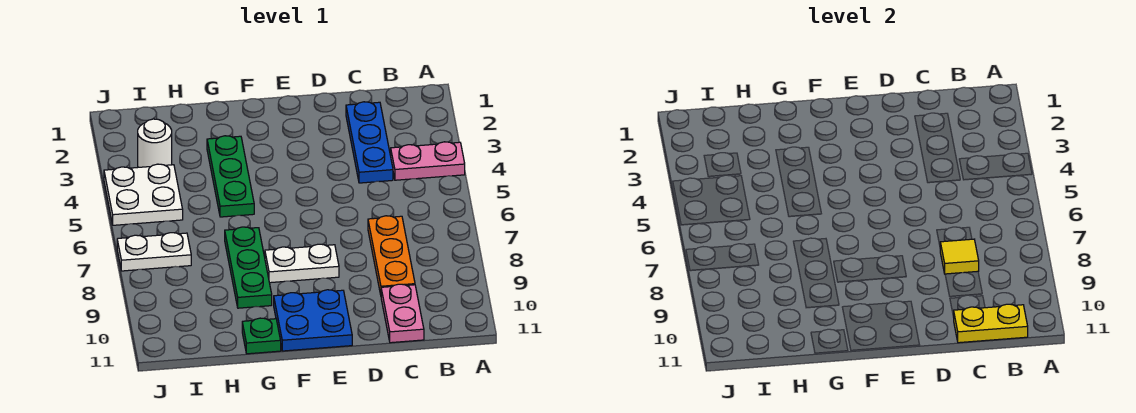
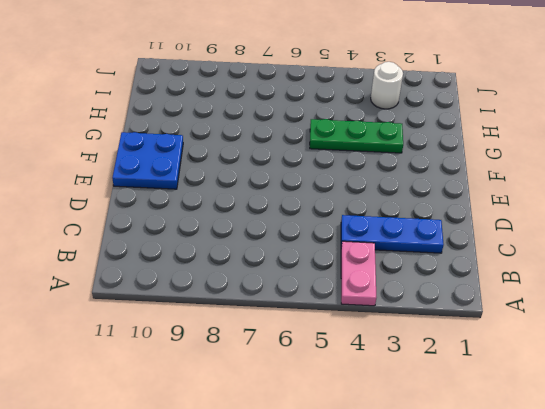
none -> orange 1x3 plate [368,216,415,295]
none -> pink 1x2 plate [381,284,424,343]
none -> white 1x2 plate [265,244,339,283]

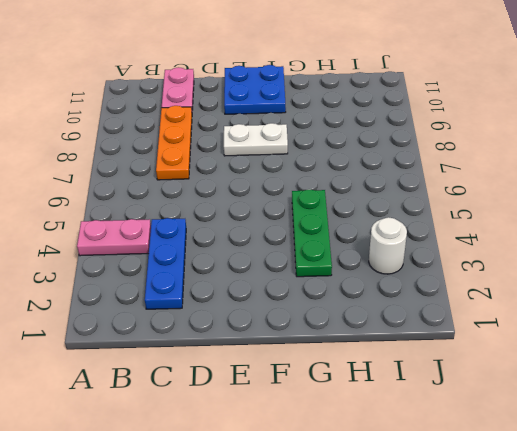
none -> green 1x3 plate [225,227,272,308]
none -> green 1x1 plate [242,318,281,354]
none -> white 2x2 plate [104,164,183,225]

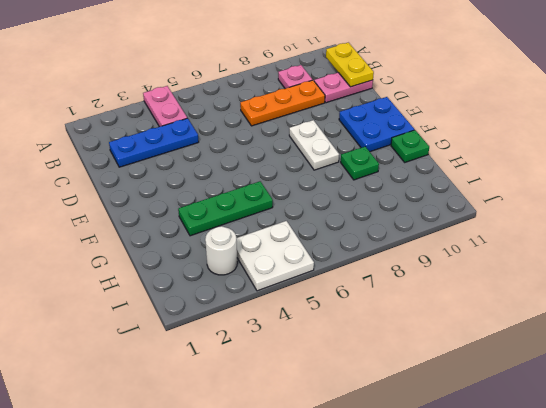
pink 1x1 plate [278,65,313,88] -> none
green 1x1 plate [341,147,379,180] -> green 1x3 plate [225,227,272,308]
none -> white 1x2 plate [117,233,191,271]
none -> yellow 1x1 tile [940,239,979,274]

